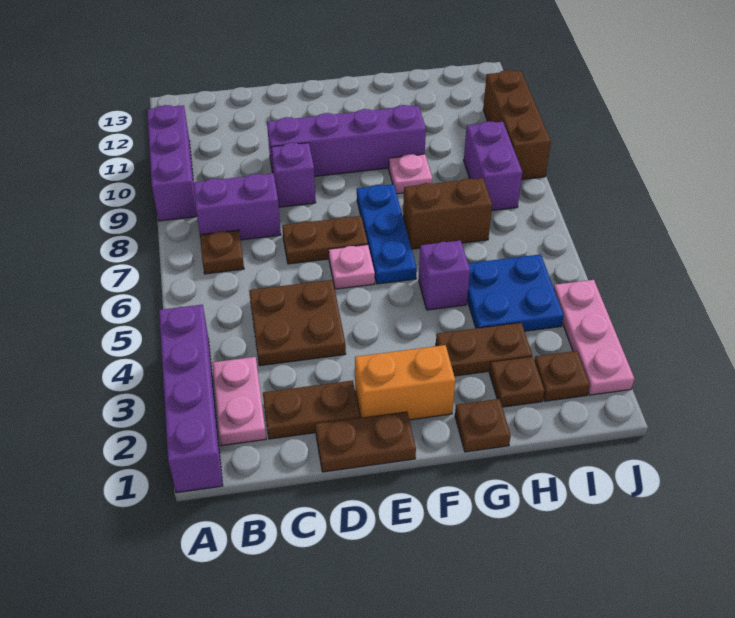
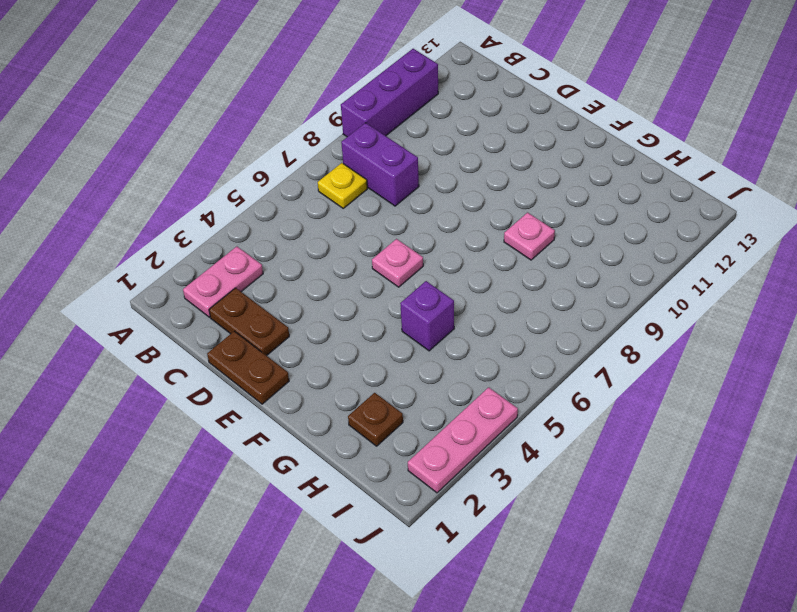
yellow 1x1 plate [318,163,367,208] -> brown 1x1 plate [200,230,244,274]
none -> purple 1x4 brick [159,305,223,493]
none -> brown 2x2 plate [249,280,346,366]
none -> brown 1x2 plate [282,216,368,264]

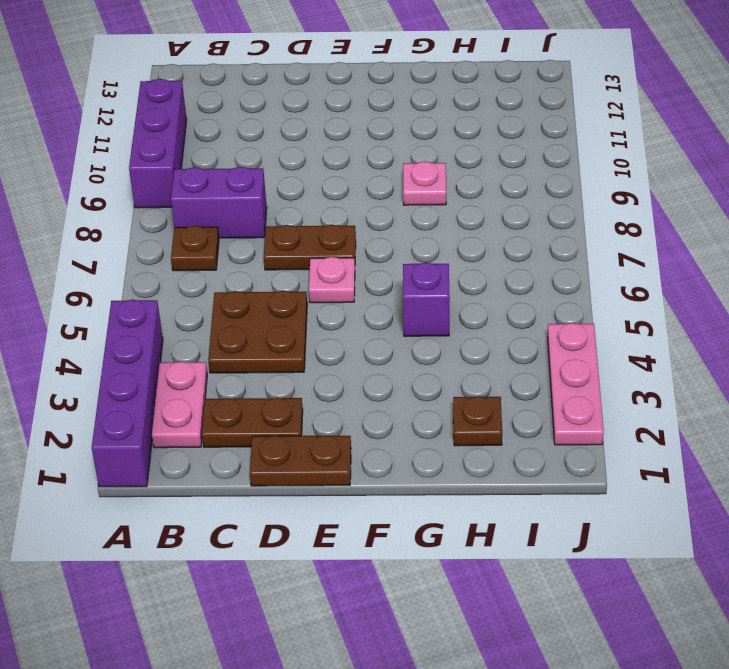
none -> purple 1x1 brick [271,143,316,207]
none -> purple 1x4 brick [267,105,426,176]
none -> orange 1x2 brick [355,345,455,420]

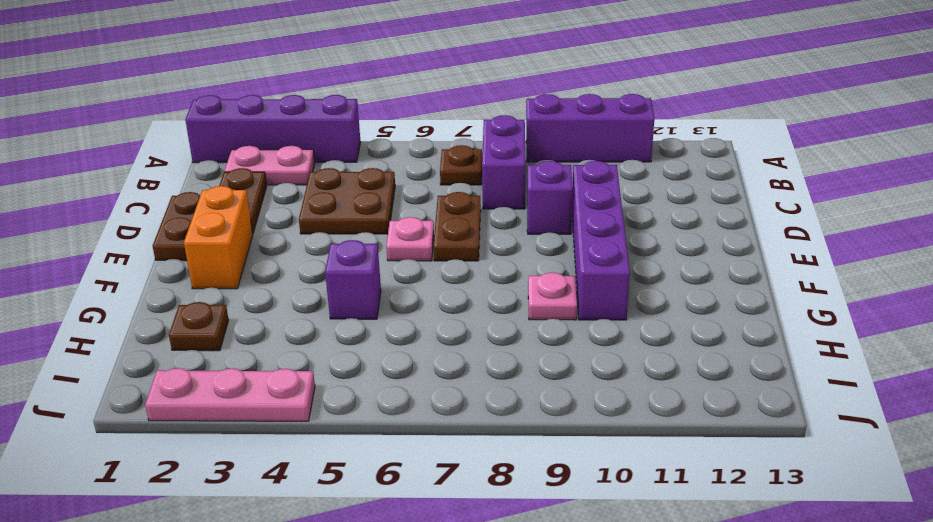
none -> blue 1x3 plate [357,184,417,284]
none -> brown 1x1 plate [455,399,511,452]
none -> brown 1x2 plate [436,323,532,376]

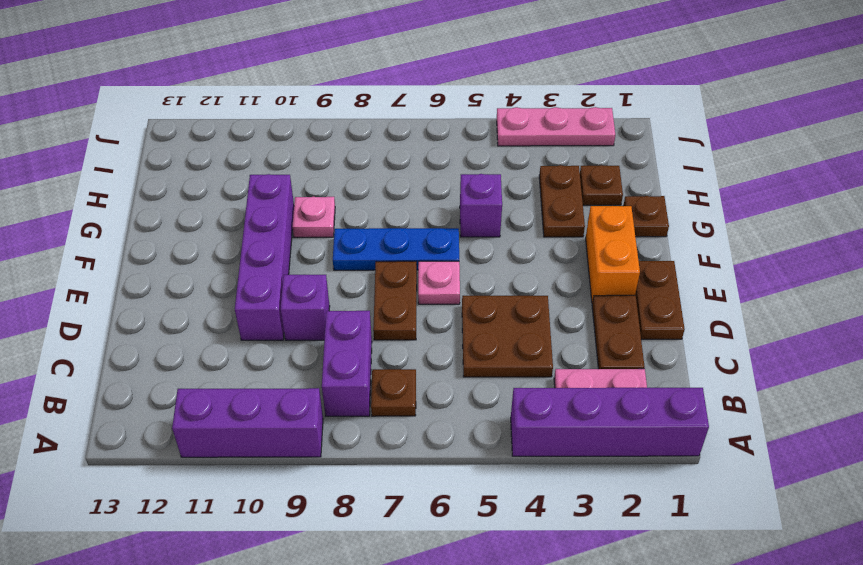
none -> brown 1x2 brick [403,178,492,249]
none -> blue 2x2 plate [467,254,564,331]
none -> brown 1x1 plate [534,351,590,401]

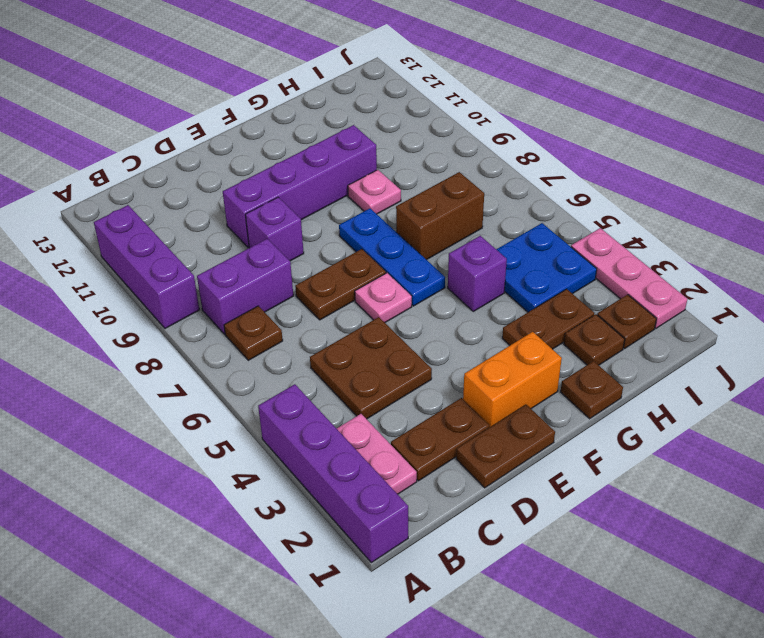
none -> purple 1x2 brick [464,121,522,210]
none -> brown 1x3 brick [483,70,551,179]

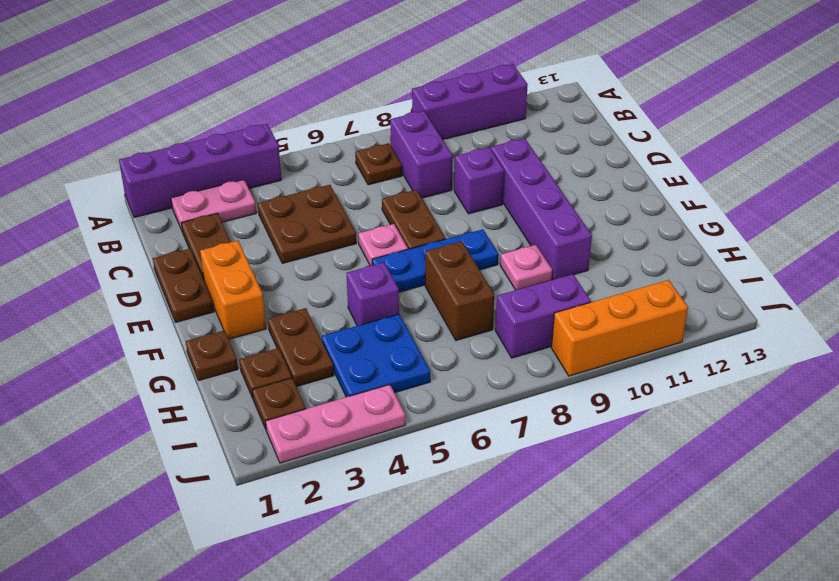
orange 1x3 brick [551,280,688,376] -> brown 1x3 brick [483,70,551,179]

